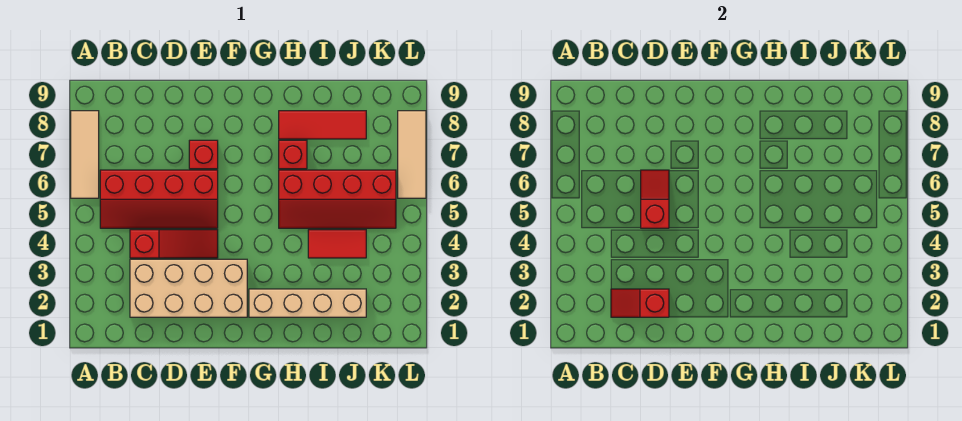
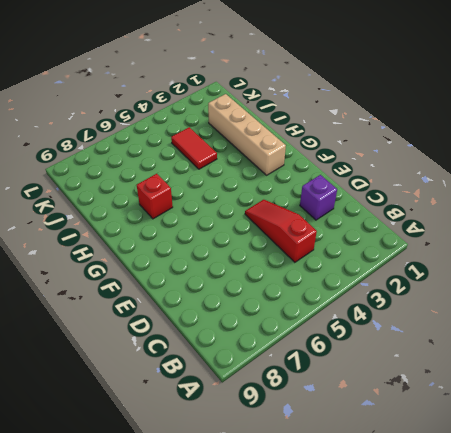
purple 1x1 brick [300,175,337,220] -> tan 2x4 brick [130,259,247,317]
none -> tan 1x3 tile [71,111,99,198]
none -> red 2x4 slope [100,170,218,228]
none -> red 1x1 brick [189,140,218,169]

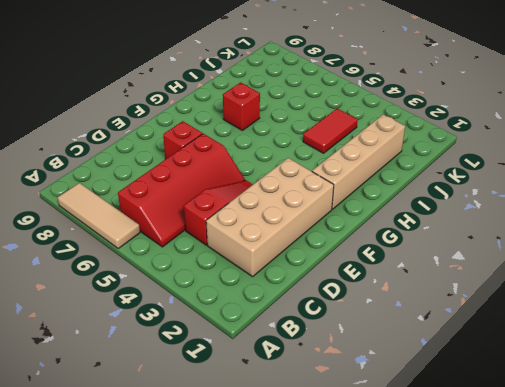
none -> red 2x4 slope [279,170,396,228]
none -> red 1x3 tile [279,111,366,139]
none -> tan 1x3 tile [398,111,426,198]

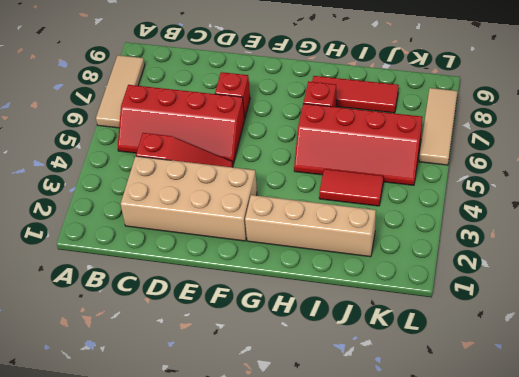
none -> red 1x2 slope [611,289,669,317]
none -> red 1x2 slope [641,170,669,228]

